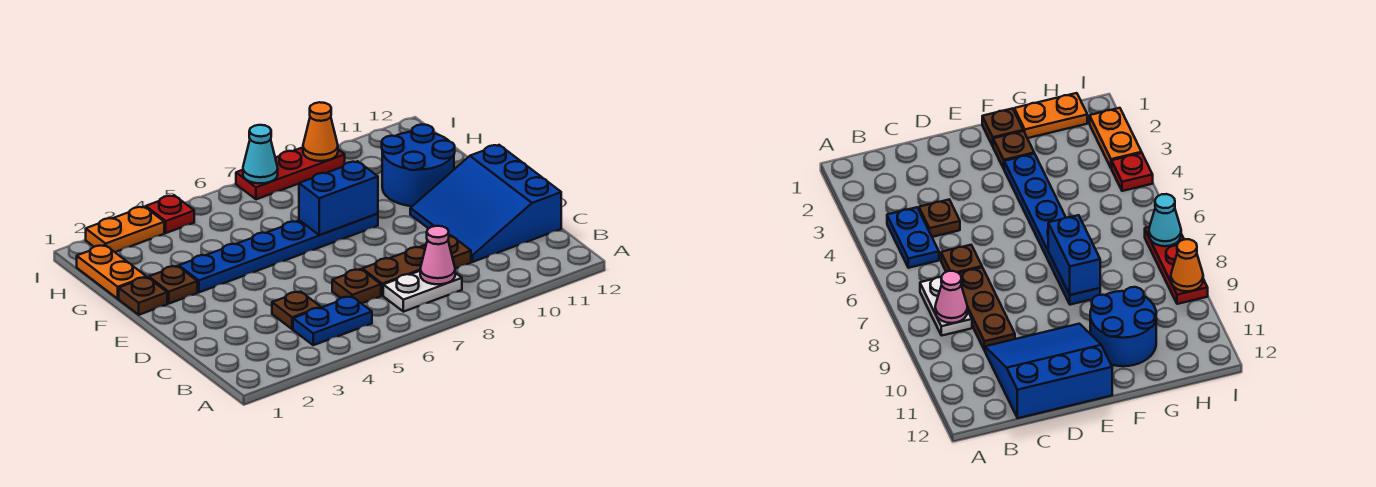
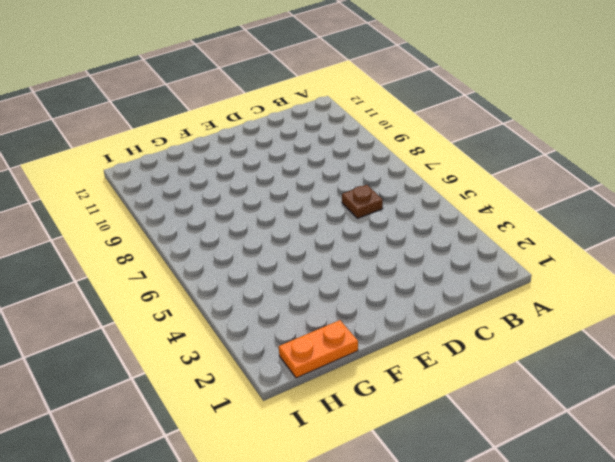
none -> blue 1x2 plate [293,296,372,345]
none -> white 1x2 plate [383,271,462,312]
none -> brown 1x1 plate [272,292,321,329]

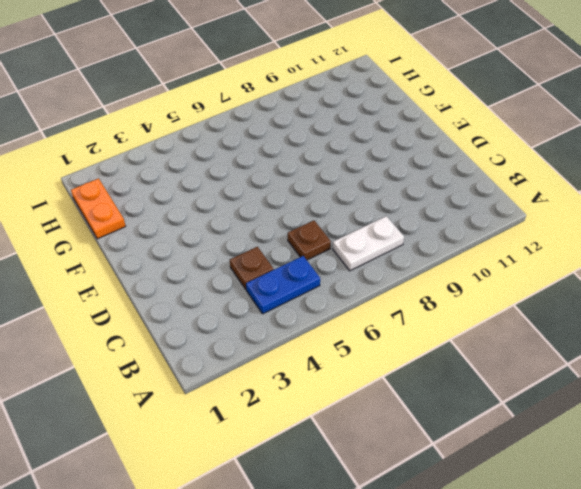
none -> brown 1x3 plate [362,236,471,296]
none -> blue 3x3 slope [410,145,561,262]
none -> brown 1x1 plate [119,277,167,315]

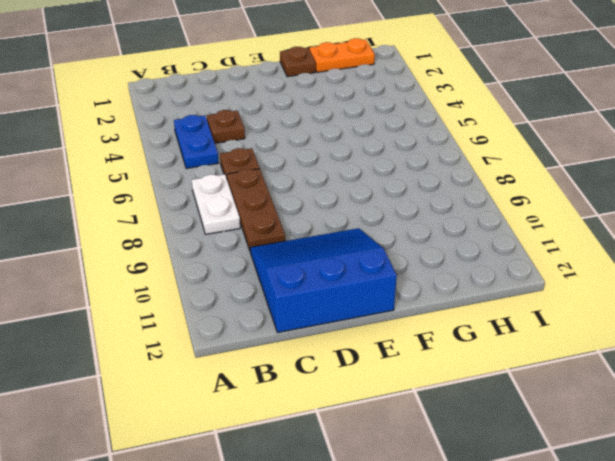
none -> brown 1x1 plate [149,266,197,304]
none -> blue 1x6 plate [179,214,378,292]
none -> blue 2x2 round brick [382,124,455,206]

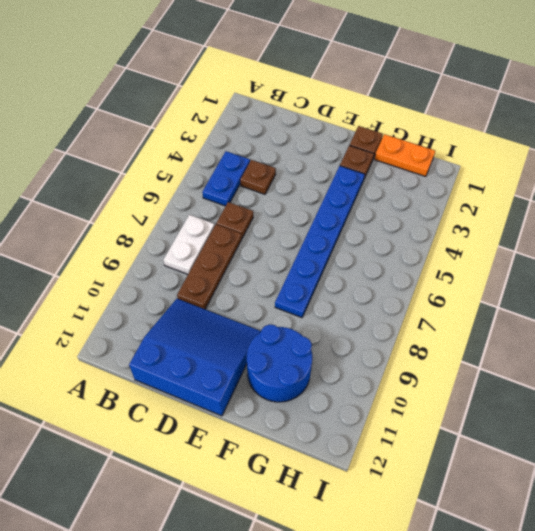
none -> orange 1x2 plate [86,207,164,252]
none -> red 1x1 plate [146,195,194,233]
none -> red 1x3 plate [236,147,345,199]

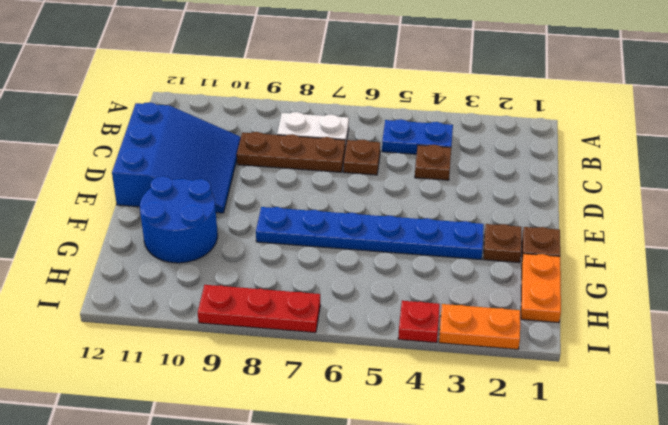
none -> pink 1x1 cone [420,226,455,284]
none -> blue 1x2 brick [299,161,378,235]
none -> cyan 1x1 cone [243,125,278,183]

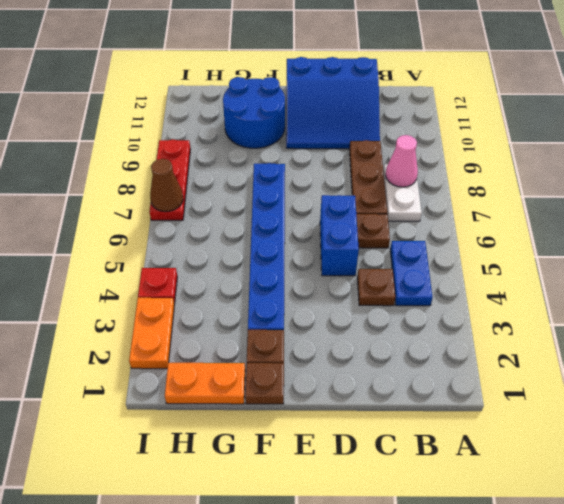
blue 1x2 brick [320,195,359,276] -> blue 1x2 brick moved to [299,161,378,235]
brown 1x1 cone [150,159,183,212] -> cyan 1x1 cone [243,125,278,183]
none -> orange 1x1 cone [303,102,338,161]

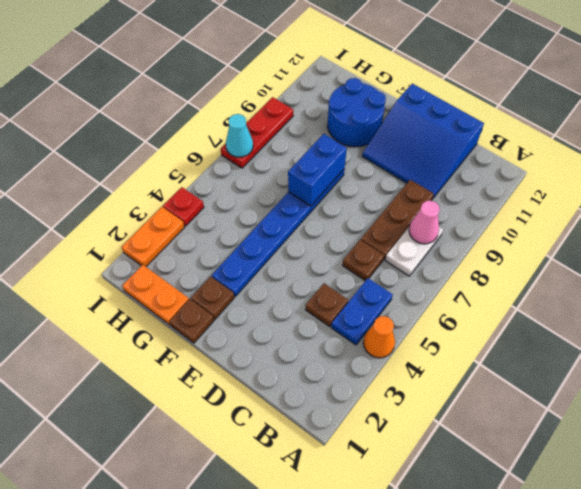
orange 1x1 cone [364,316,395,358] -> orange 1x1 cone moved to [303,102,338,161]

